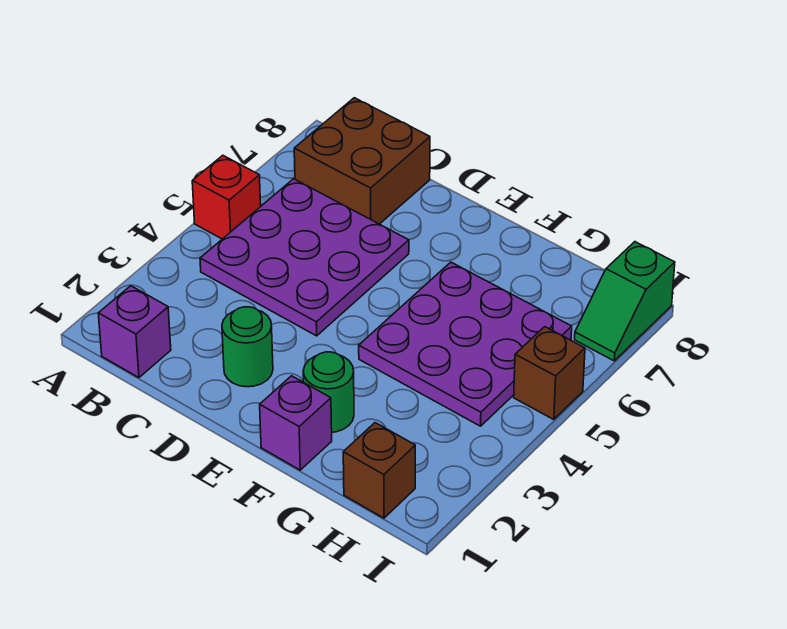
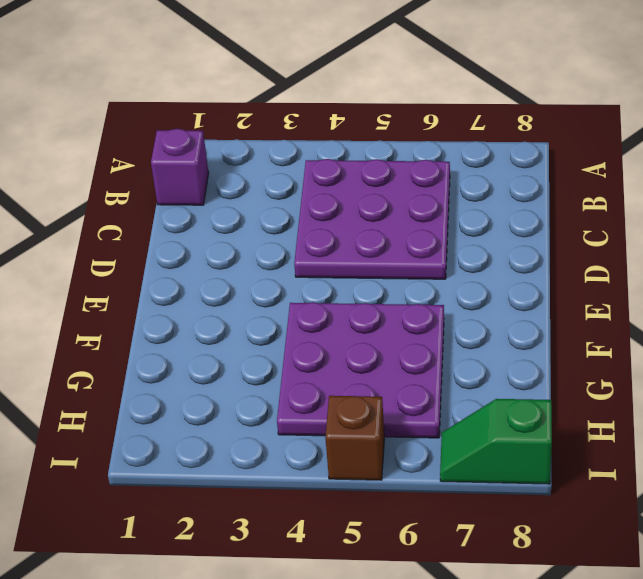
none -> red 1x1 brick [192,155,261,239]
none -> brown 2x2 brick [294,98,430,224]

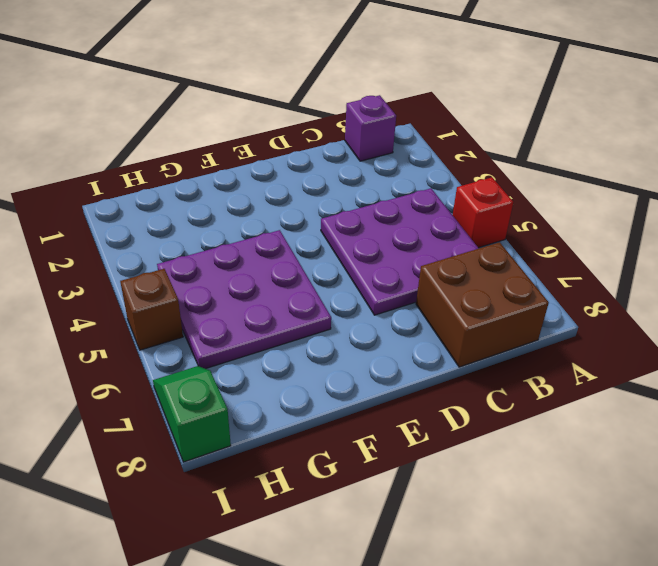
none -> green 1x1 round brick [222,307,273,387]
none -> purple 1x1 brick [260,376,332,470]

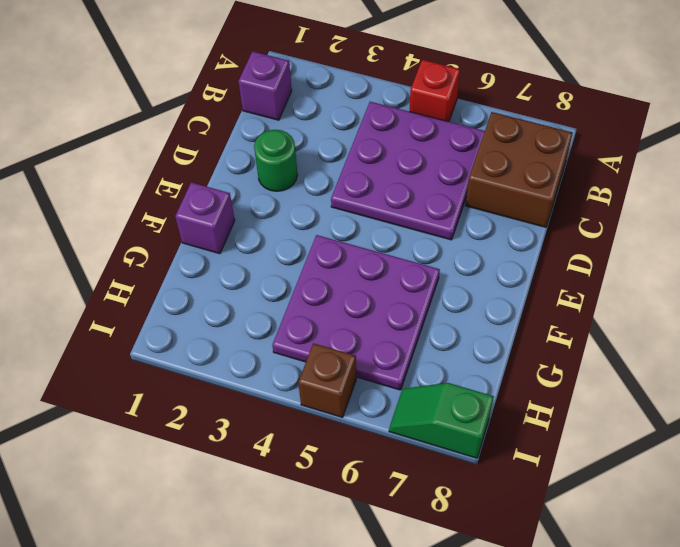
none -> green 1x1 round brick [303,352,354,432]
none -> brown 1x1 brick [343,423,415,518]

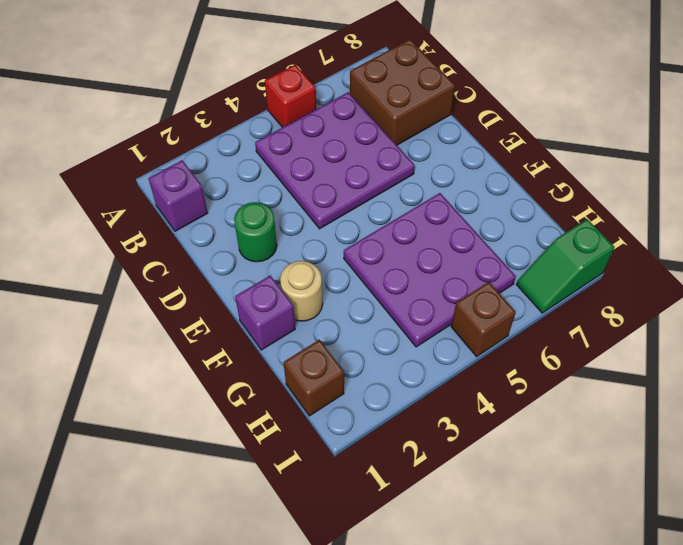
tan 1x1 round brick [280,261,323,321] -> green 1x1 round brick [303,352,354,432]

